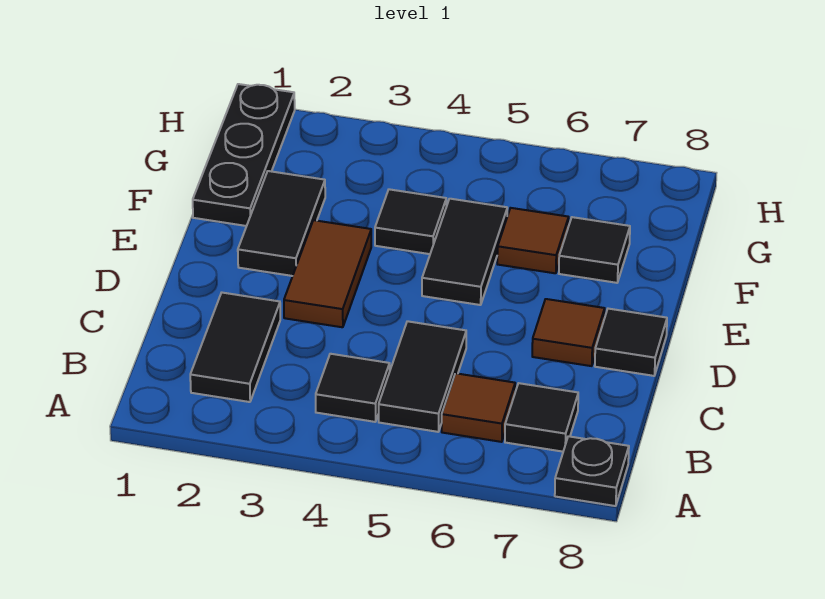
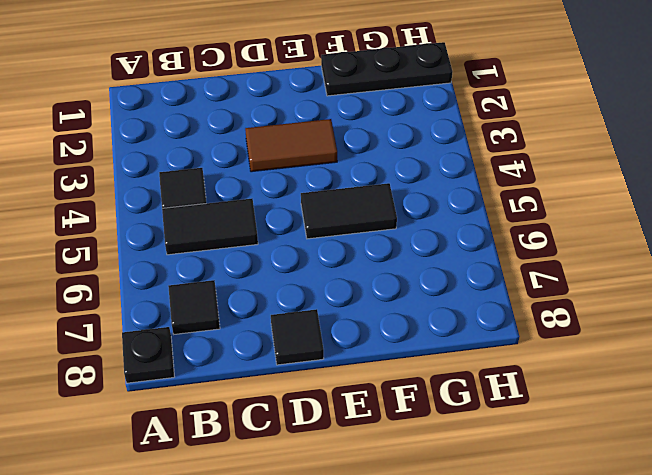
none -> black 1x2 tile [190,293,280,402]
none -> brown 1x1 tile [442,373,515,442]
none -> brown 1x1 tile [532,299,605,366]

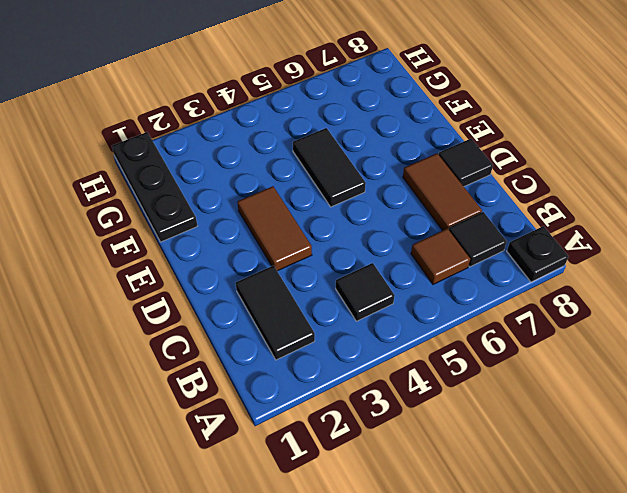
brown 1x2 tile [403,153,482,231] -> brown 1x1 tile [532,299,605,366]
none -> black 1x2 tile [379,321,466,432]
none -> black 1x2 tile [238,171,325,276]
none -> black 1x1 tile [375,189,446,254]

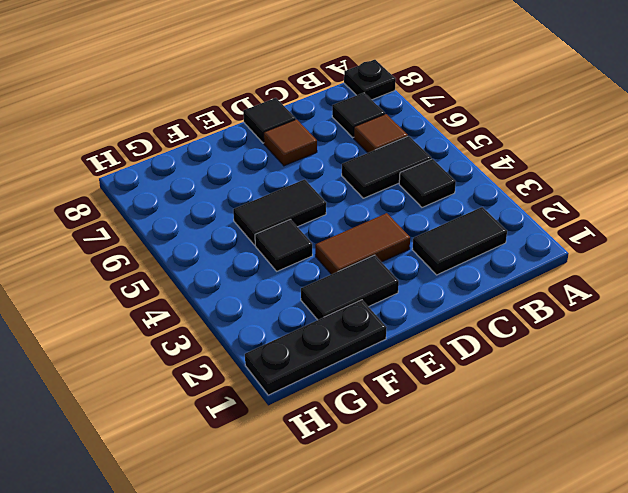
none -> brown 1x1 tile [497,208,569,273]
none -> black 1x1 tile [559,217,630,283]

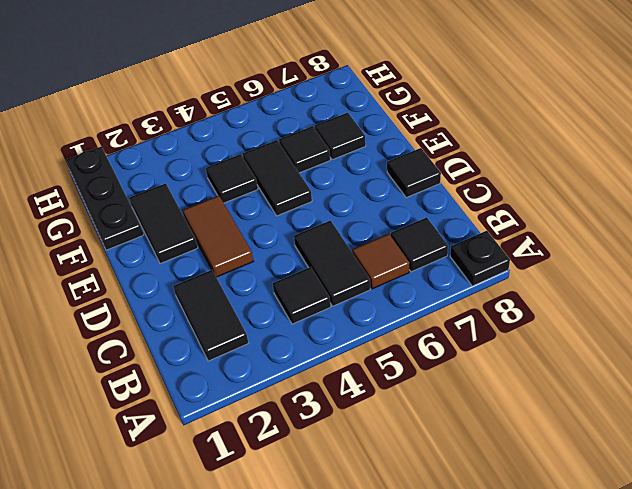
black 1x1 tile [279,126,330,173] -> brown 1x1 tile [497,208,569,273]
none -> brown 1x1 tile [532,299,605,366]

